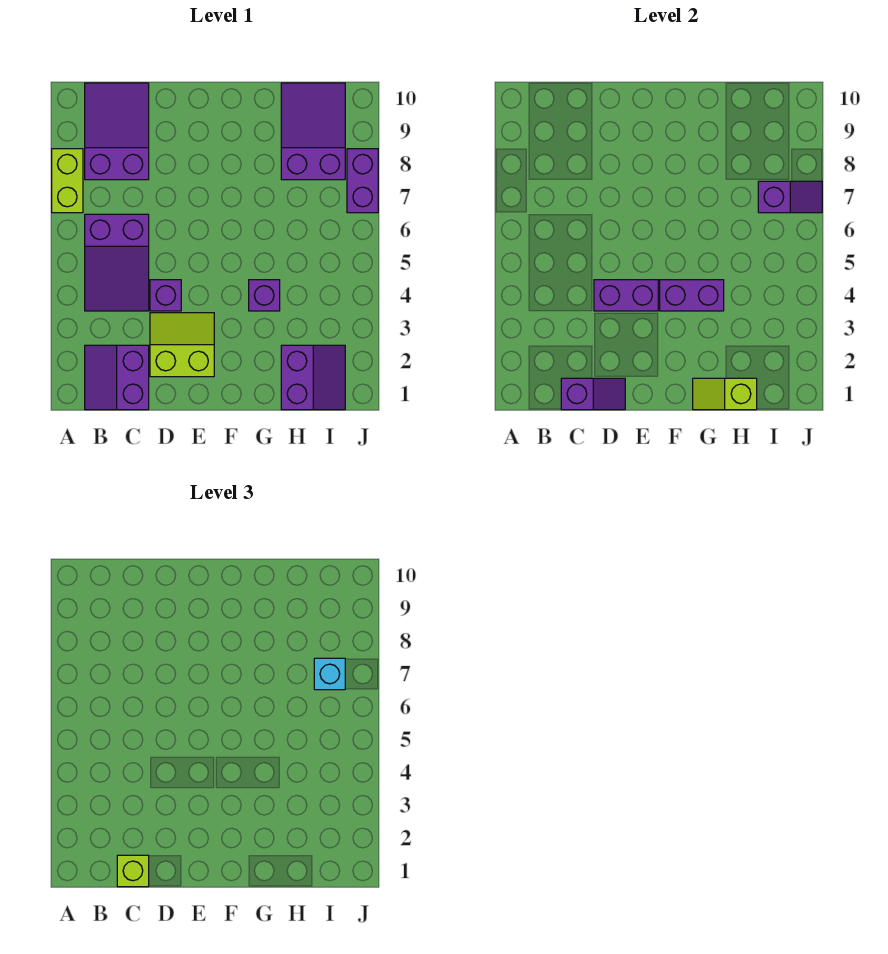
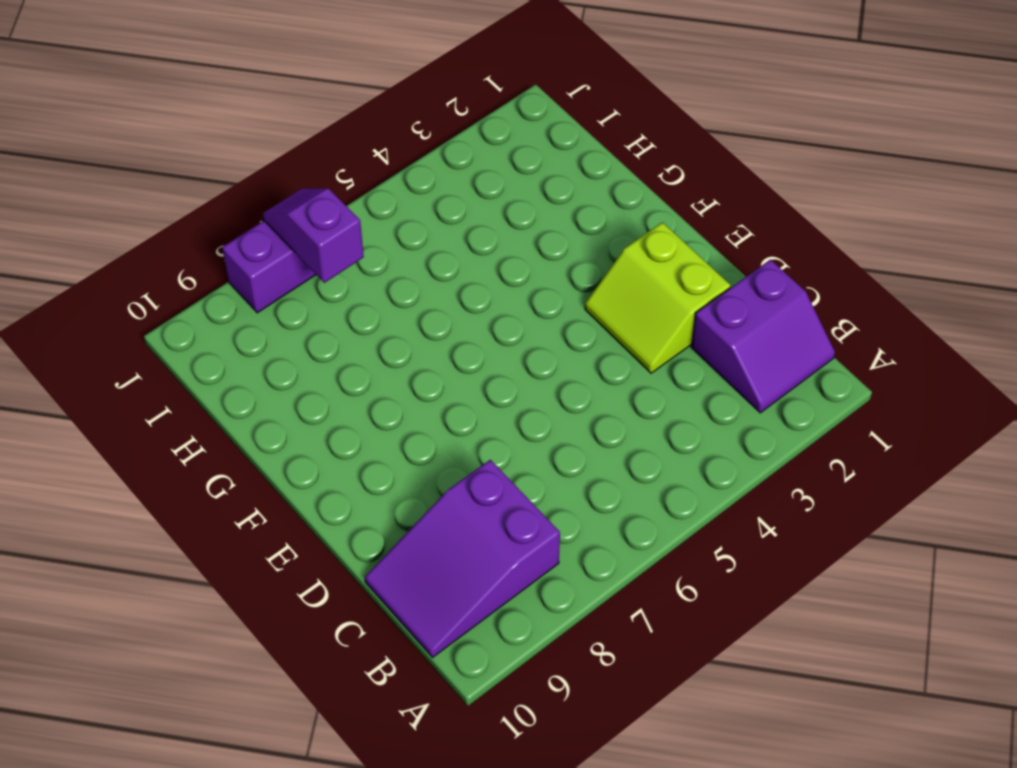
none -> lime 1x2 brick [52,149,83,213]
none -> purple 2x3 slope [85,214,149,311]
none -> purple 1x1 brick [150,280,181,311]

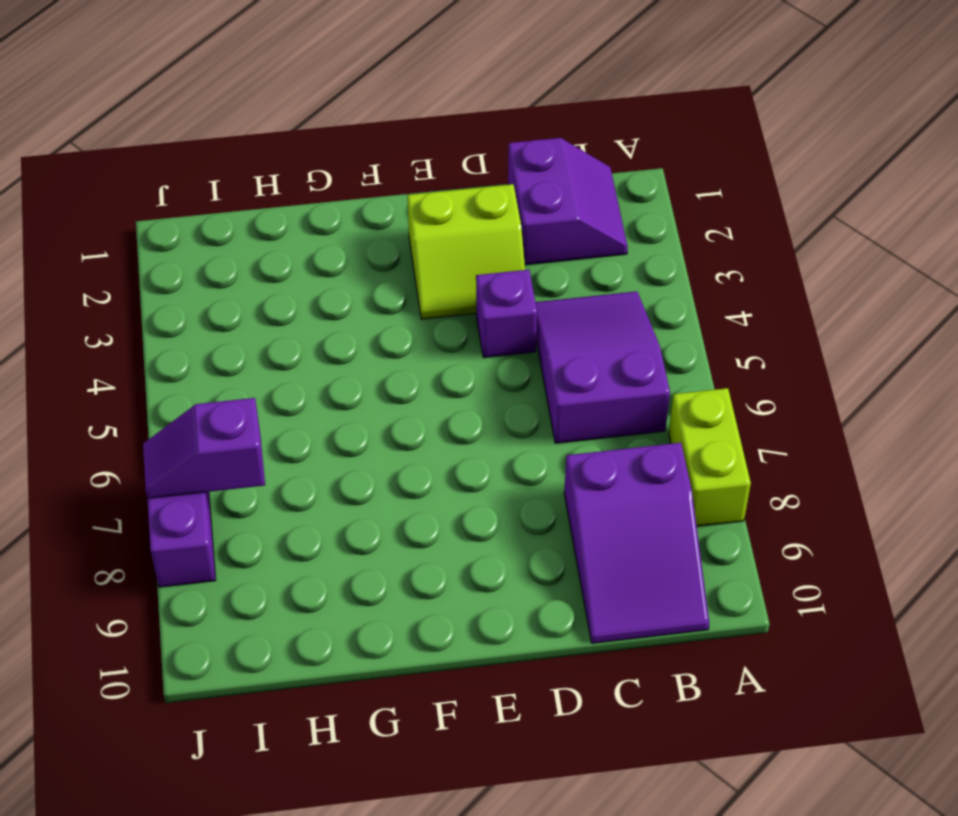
none -> purple 1x1 brick [249,280,280,311]
none -> purple 2x2 slope [281,345,345,410]
none -> purple 2x3 slope [281,83,345,180]

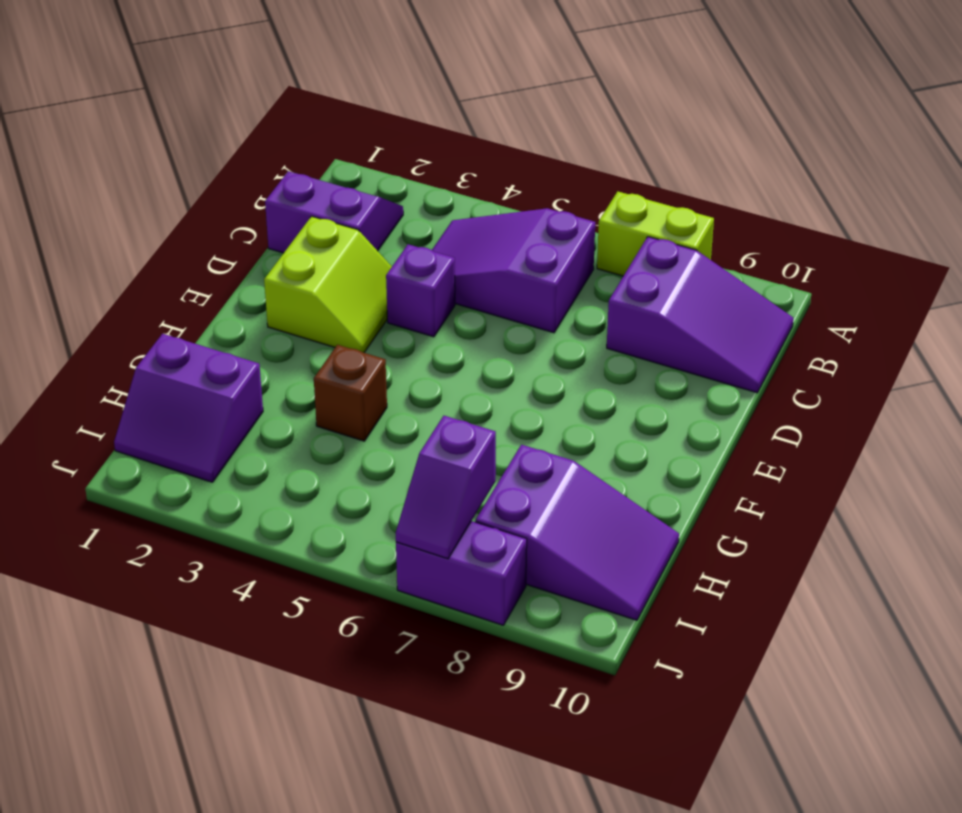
brown 1x1 brick [314,345,387,441] -> purple 1x1 brick [249,280,280,311]
none -> purple 1x2 slope [561,378,625,410]
none -> purple 1x2 brick [594,280,658,311]
none -> purple 1x2 brick [660,280,724,311]

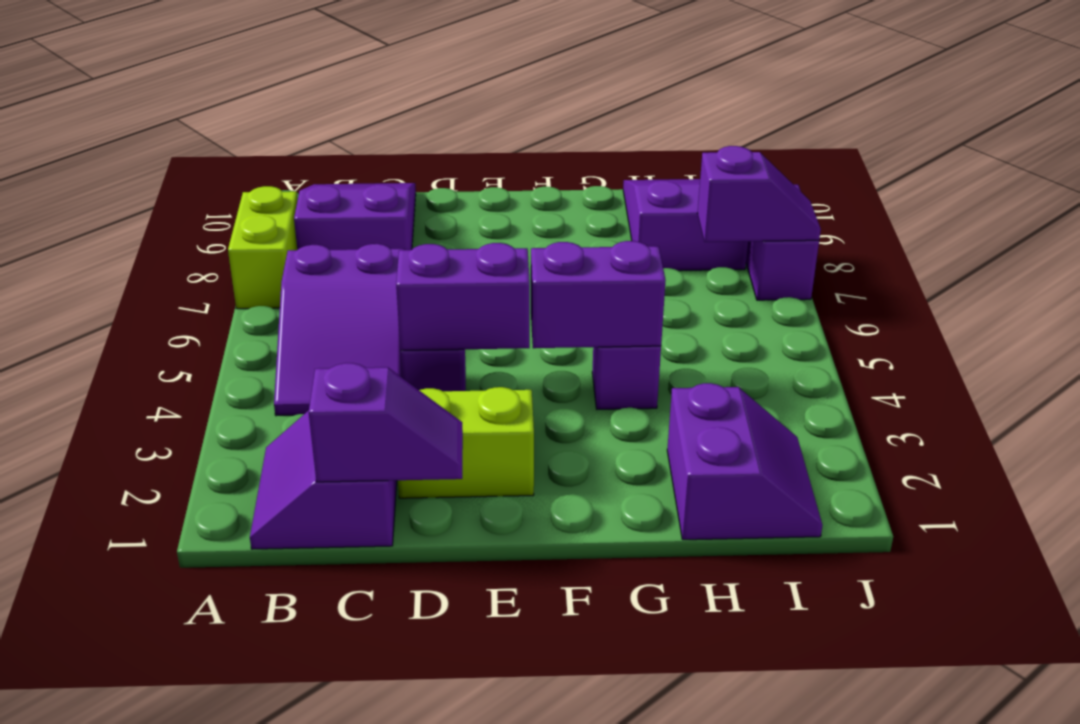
none -> lime 1x2 slope [693,378,757,410]
none -> lime 1x1 brick [117,855,149,887]
none -> cyan 1x1 brick [314,658,345,690]

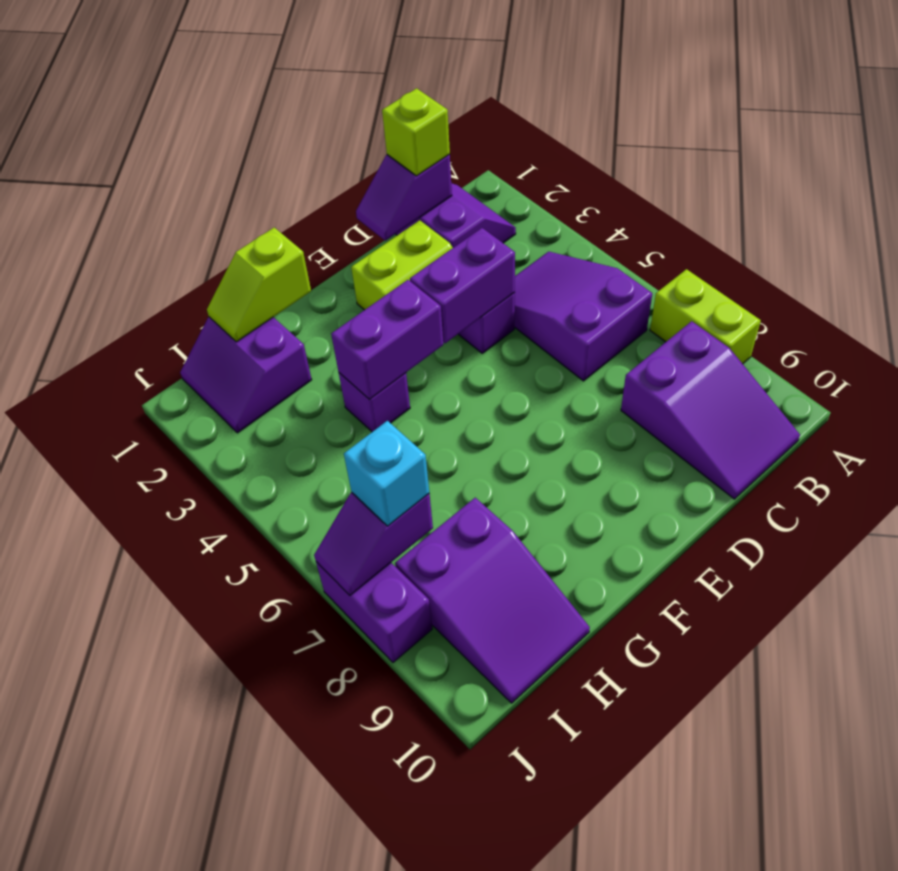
lime 1x2 slope [207,228,311,342] -> lime 1x2 slope turned to [693,378,757,410]

